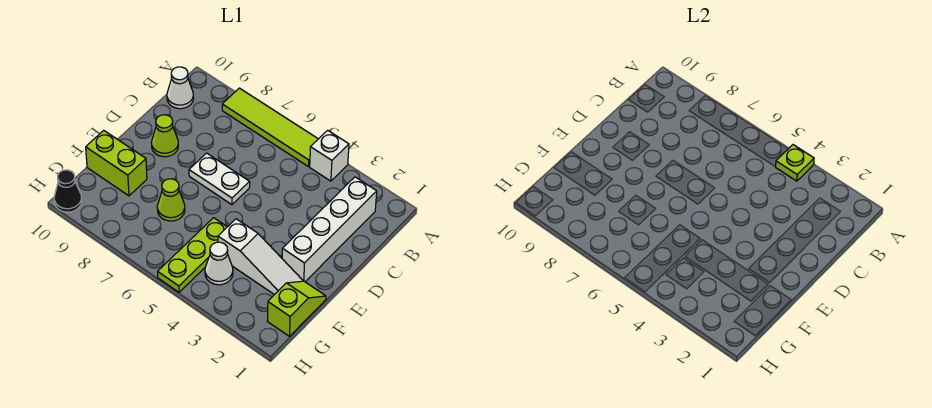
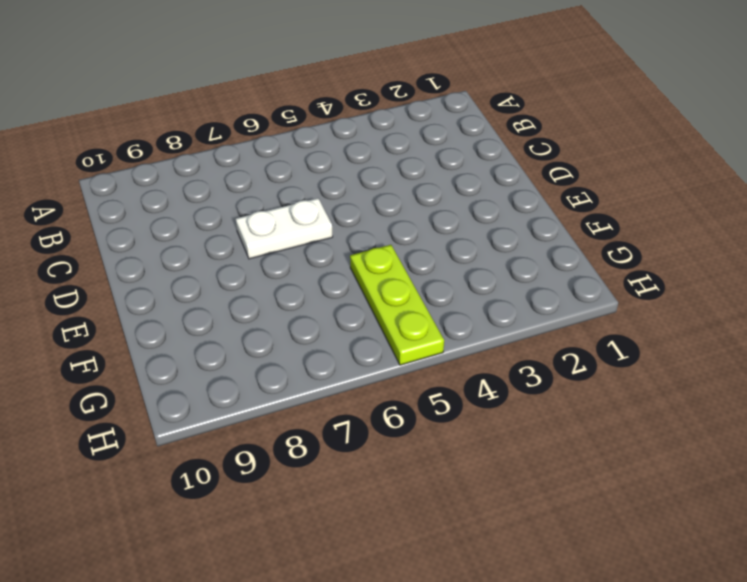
none -> white 1x1 brick [310,130,349,181]
none -> lime 1x4 tile [222,88,318,167]
none -> white 1x4 brick [282,177,377,282]

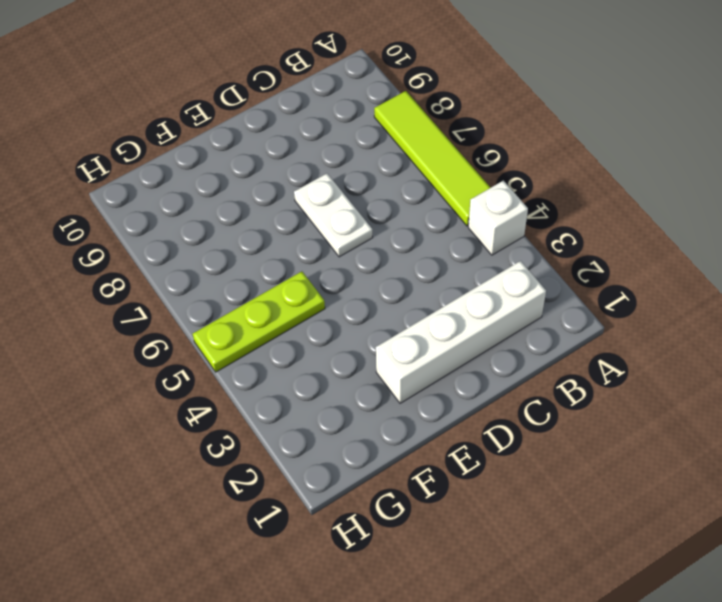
none -> white 1x1 cone [167,67,194,109]
none -> lime 1x1 cone [151,115,178,157]
none -> lime 1x2 slope [268,281,326,336]

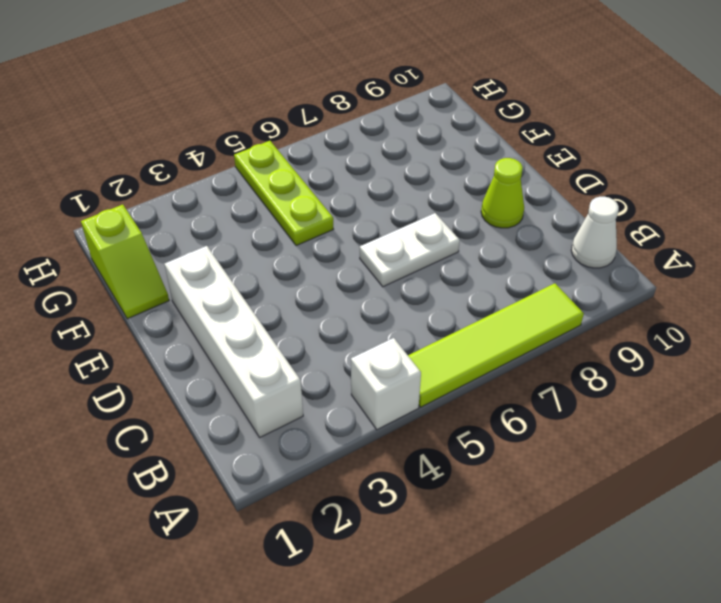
none -> white 1x3 slope [218,219,303,295]
none -> lime 1x1 cone [157,179,185,221]
none -> lime 1x2 brick [86,130,147,196]

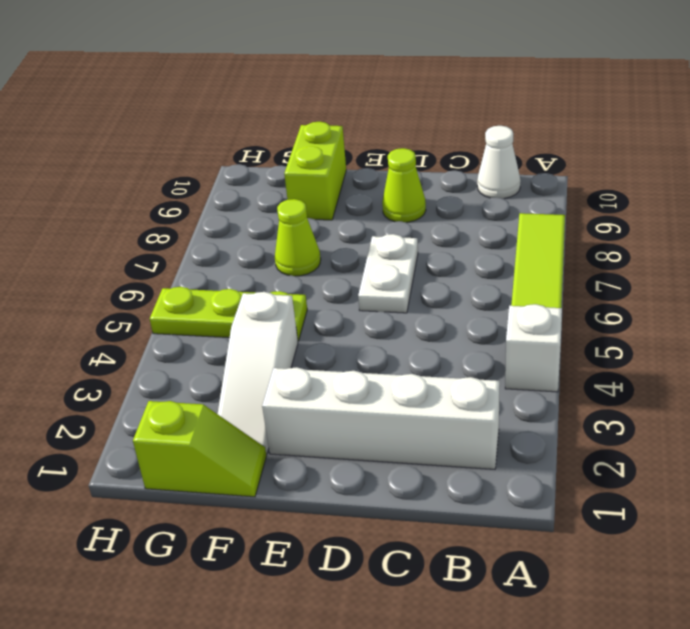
none -> white 1x1 cone [205,242,233,285]
none -> black 1x1 cone [54,170,82,212]
none -> lime 1x1 plate [776,145,814,181]

